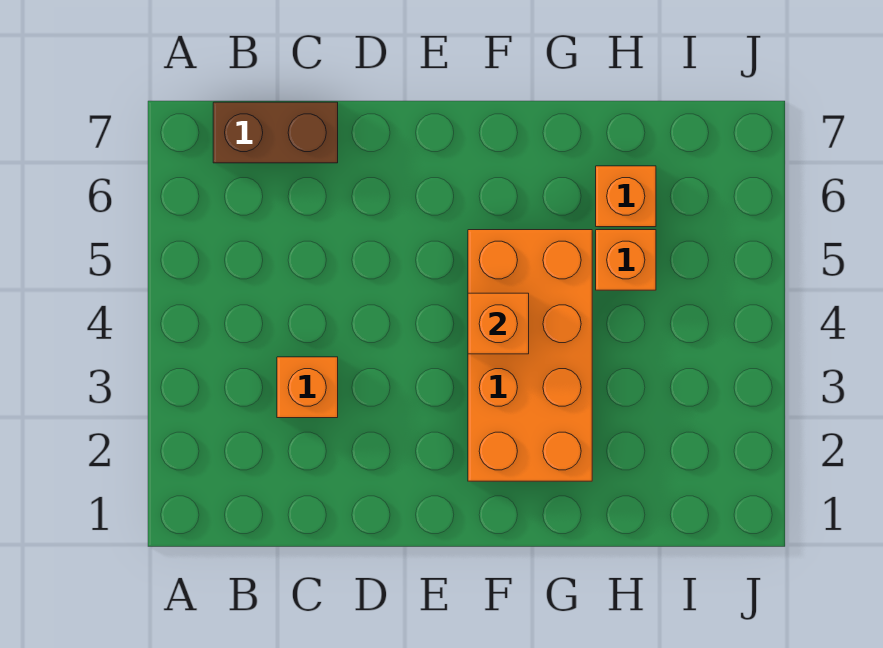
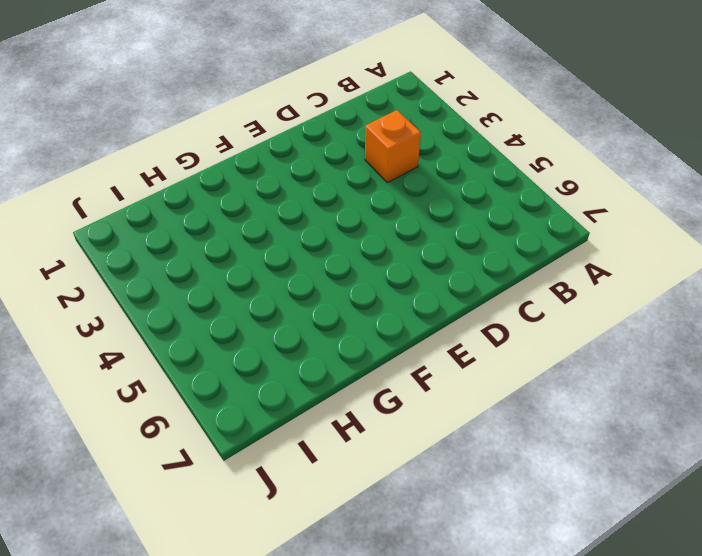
none -> brown 1x2 brick [213,102,338,163]
none -> orange 2x4 brick [468,230,592,481]

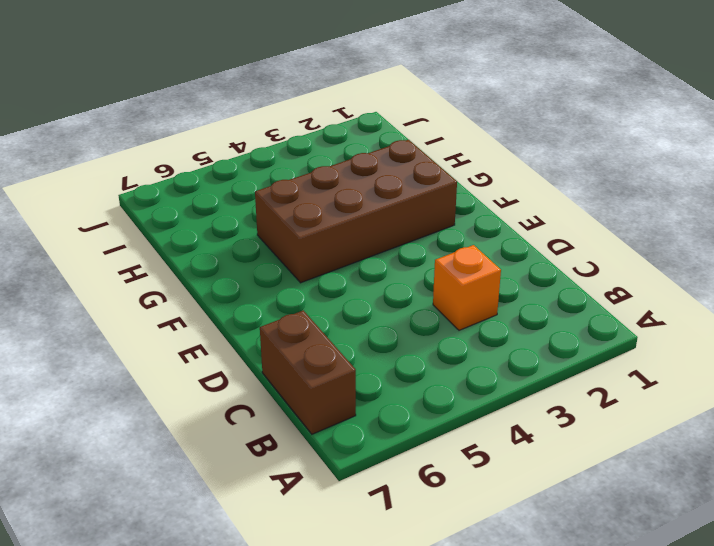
brown 2x4 brick [255,140,457,283] -> orange 2x4 brick [468,230,592,481]
none -> orange 1x1 brick [596,230,656,290]
none -> orange 1x1 brick [596,166,656,227]

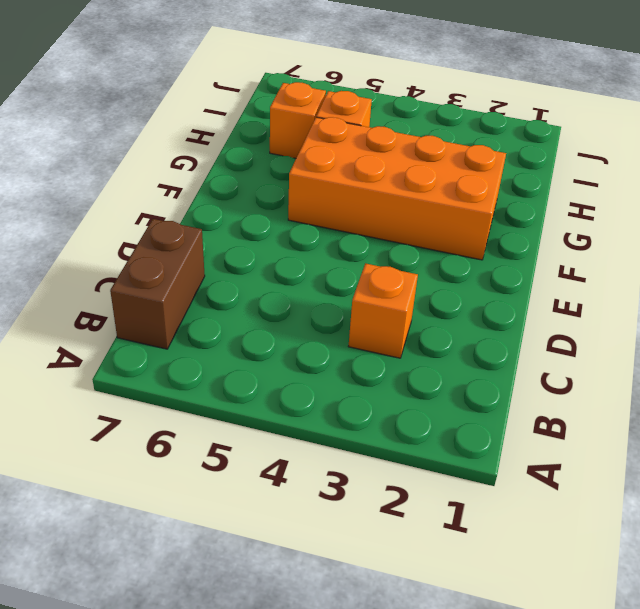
none -> orange 1x1 brick [468,293,529,354]

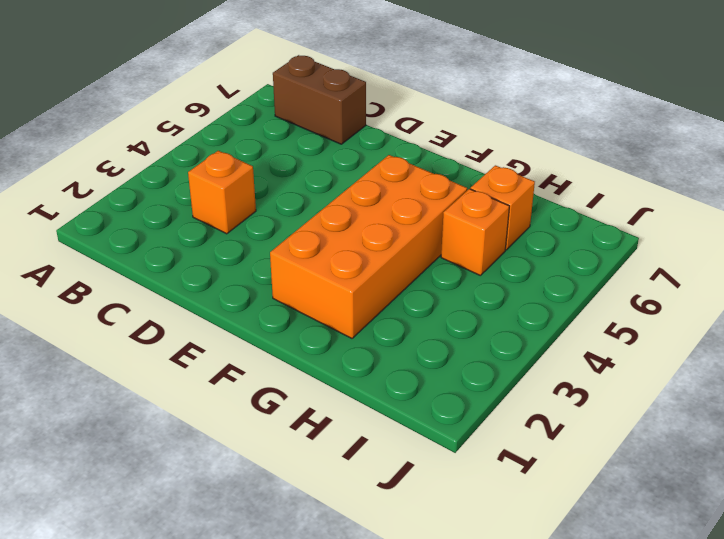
none -> orange 1x1 brick [468,293,529,354]

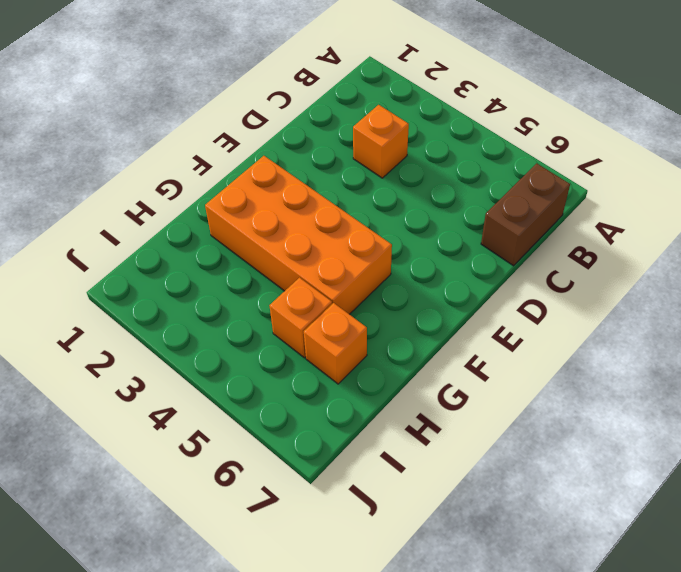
none -> orange 1x1 brick [468,293,529,354]

